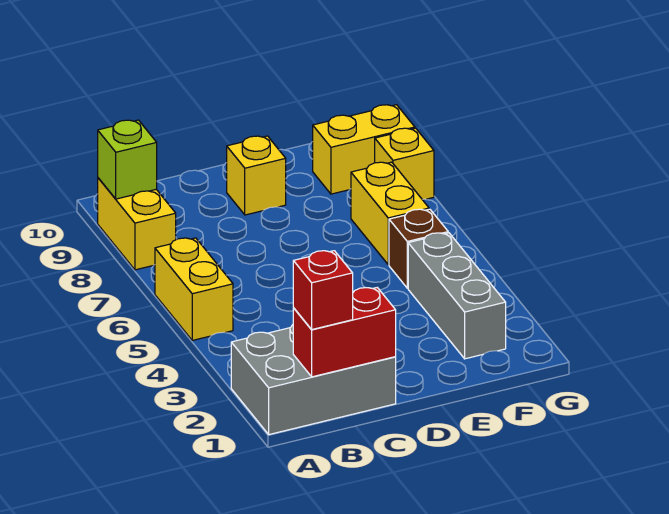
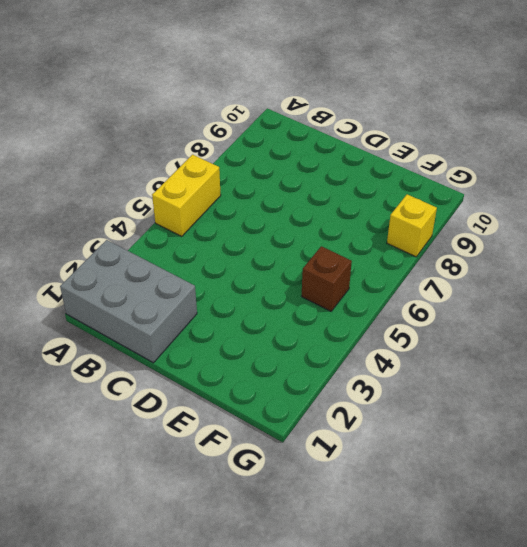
none -> yellow 1x2 brick [98,178,176,270]
none -> yellow 1x1 brick [227,136,286,215]
none -> grey 1x3 brick [408,233,506,359]

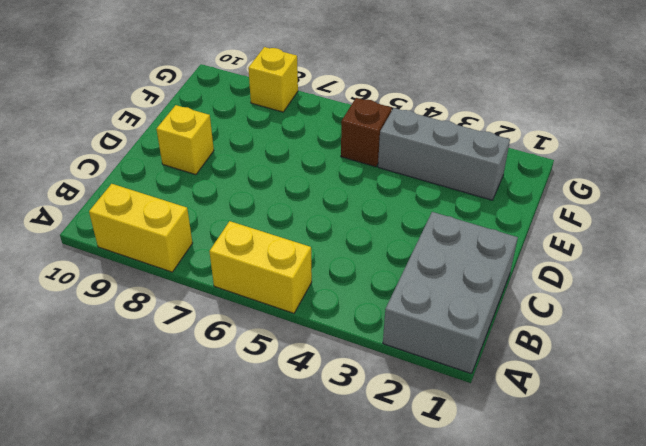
none -> yellow 1x2 brick [351,162,429,265]
none -> yellow 1x2 brick [313,105,415,194]
none -> lime 1x1 brick [98,120,157,199]

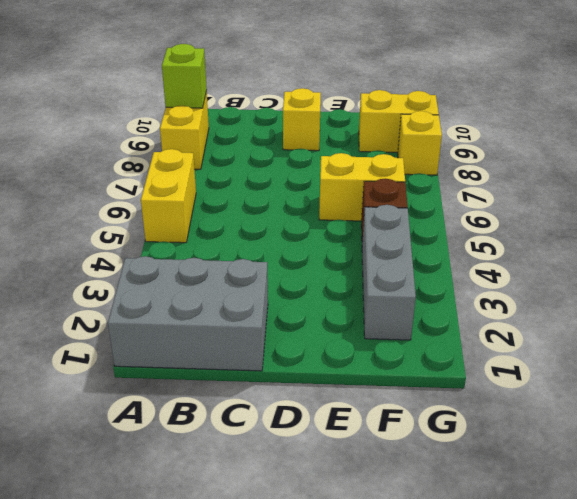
yellow 1x2 brick [319,153,405,221] -> yellow 1x2 brick turned to [351,162,429,265]
none -> red 1x2 brick [293,288,396,377]
none -> red 1x1 brick [293,251,353,329]

